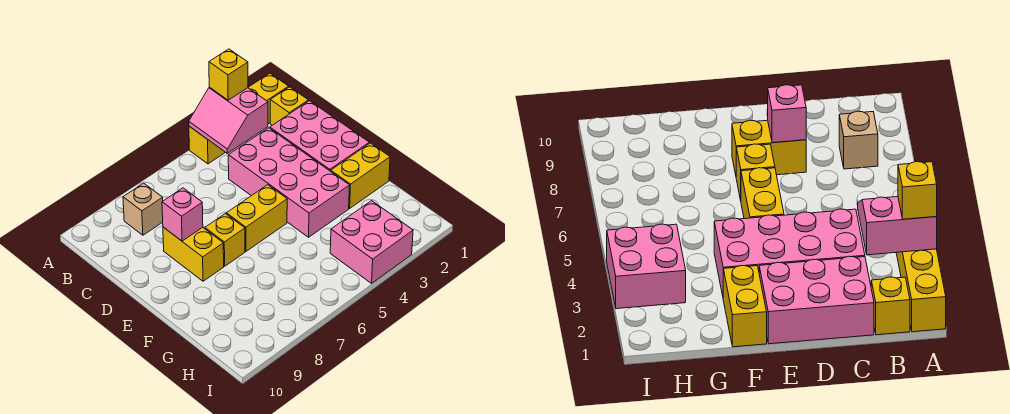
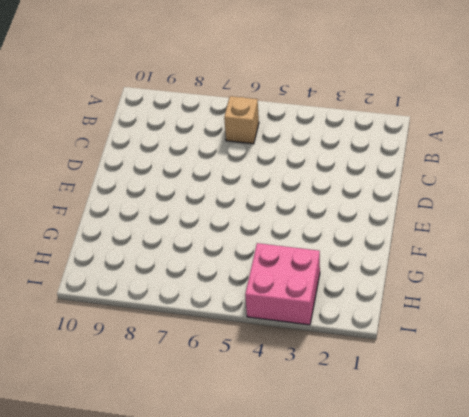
tan 1x1 brick [224,96,259,144] -> tan 1x1 brick moved to [123,183,163,235]
none -> yellow 1x4 brick [189,73,289,164]
none -> yellow 1x1 brick [270,87,308,125]
none -> pink 2x3 brick [270,101,369,171]

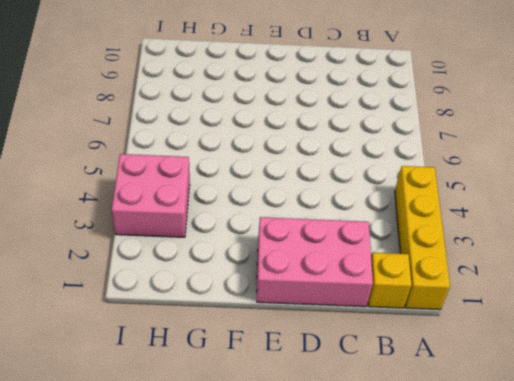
none -> tan 1x1 brick [123,183,163,235]
none -> pink 2x4 brick [228,128,350,237]
none -> yellow 1x2 brick [163,227,224,281]

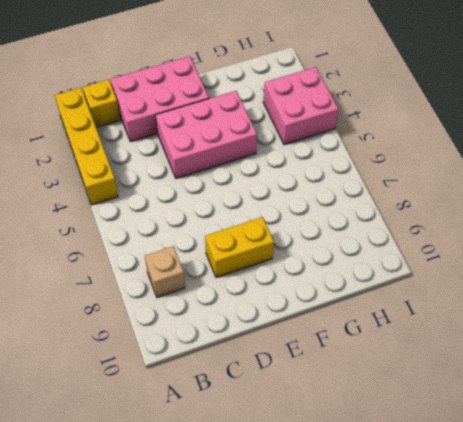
pink 2x3 brick [156,91,257,178] -> pink 2x4 brick [228,128,350,237]
none -> yellow 1x2 brick [226,185,287,251]
none -> yellow 1x1 brick [205,214,245,266]
none -> yellow 1x2 brick [331,143,390,208]

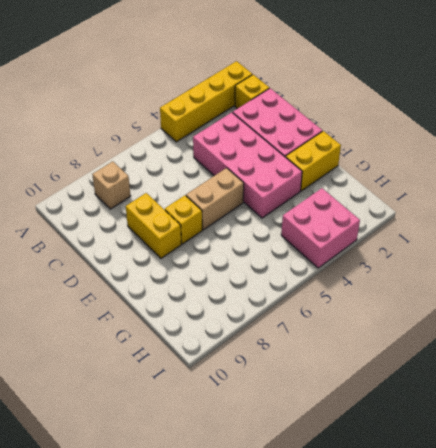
tan 1x2 brick [186,168,244,230] -> yellow 1x2 brick [226,185,287,251]
none -> pink 2x2 slope [189,87,268,153]
none -> pink 1x1 brick [162,188,203,241]
none -> yellow 1x1 brick [209,49,248,100]

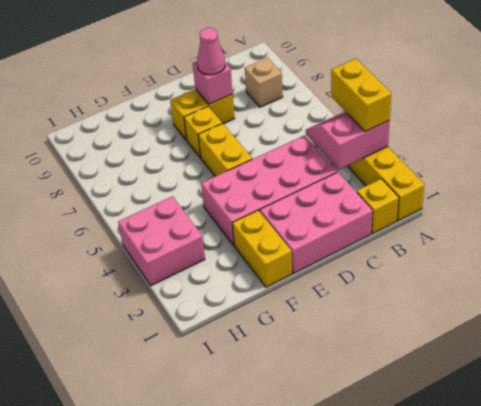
yellow 1x2 brick [331,59,391,132] -> yellow 1x1 brick [209,49,248,100]
pink 1x1 cone [197,28,225,75] -> none

